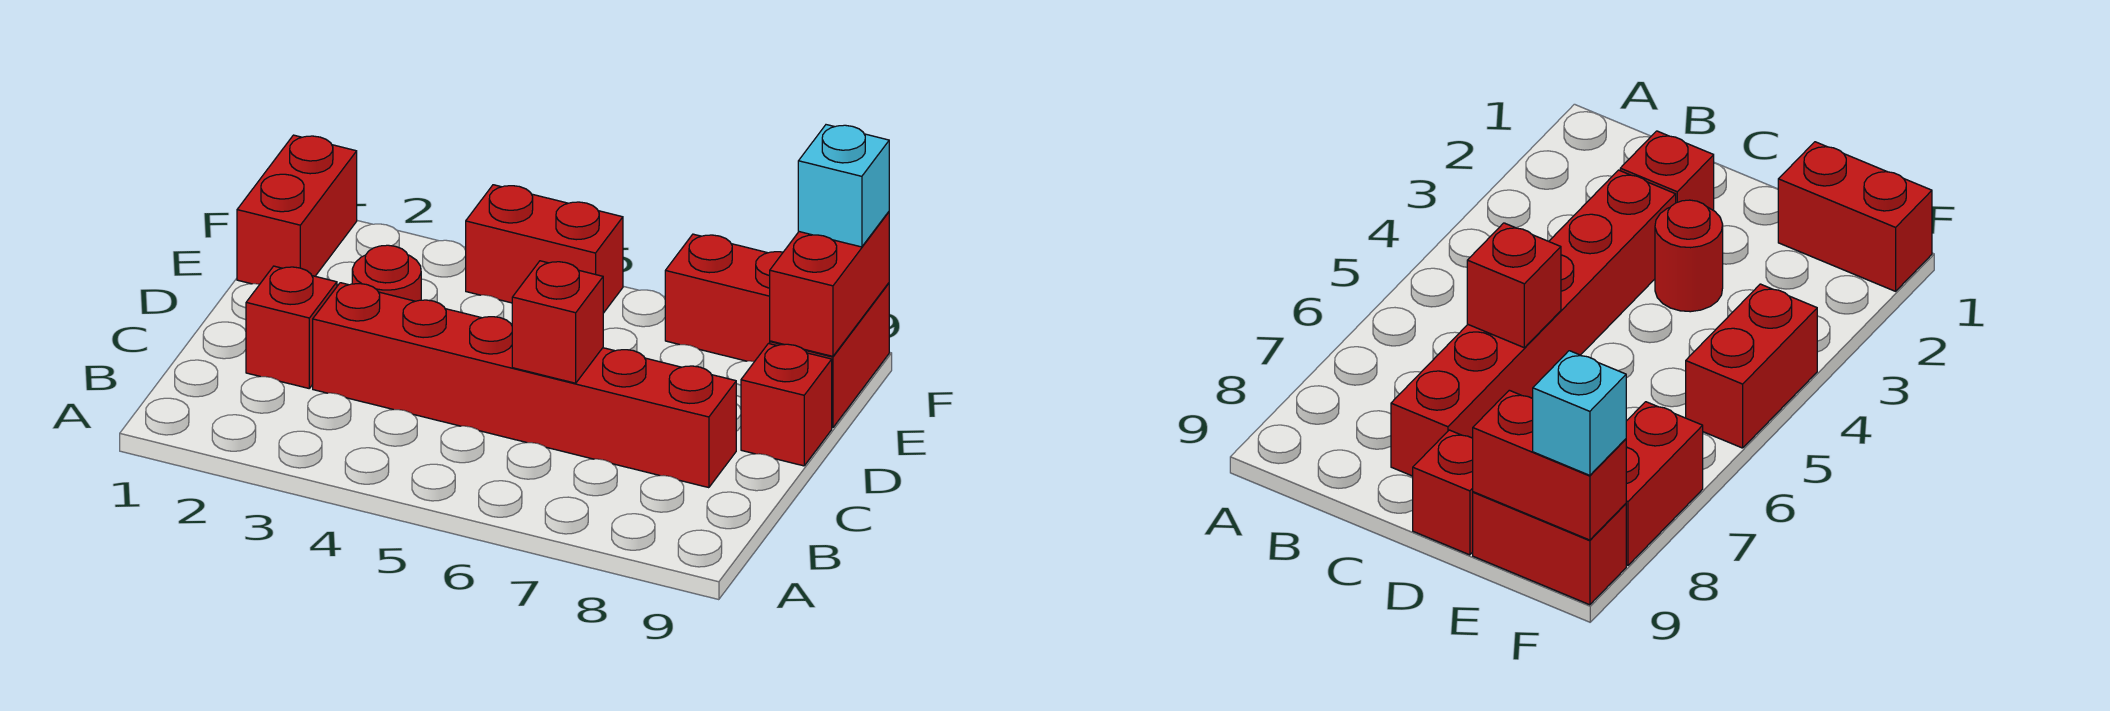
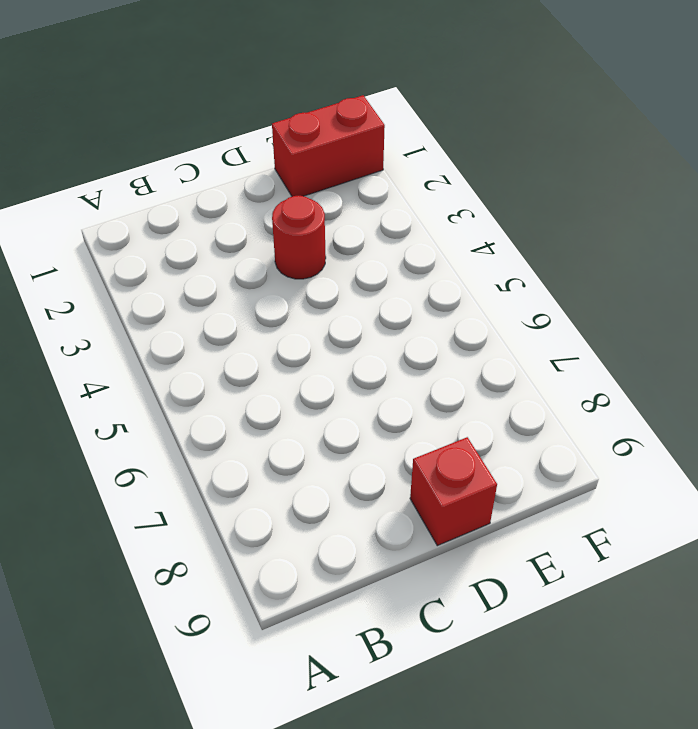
none -> red 1x1 brick [246,266,337,388]
none -> red 1x6 brick [313,283,736,488]

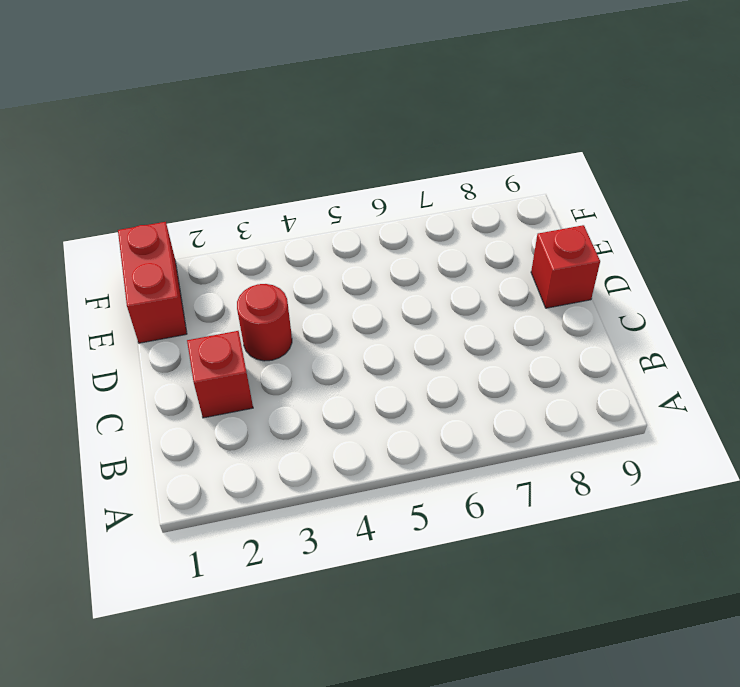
none -> red 1x6 brick [313,283,736,488]
none -> red 1x2 brick [770,283,889,428]

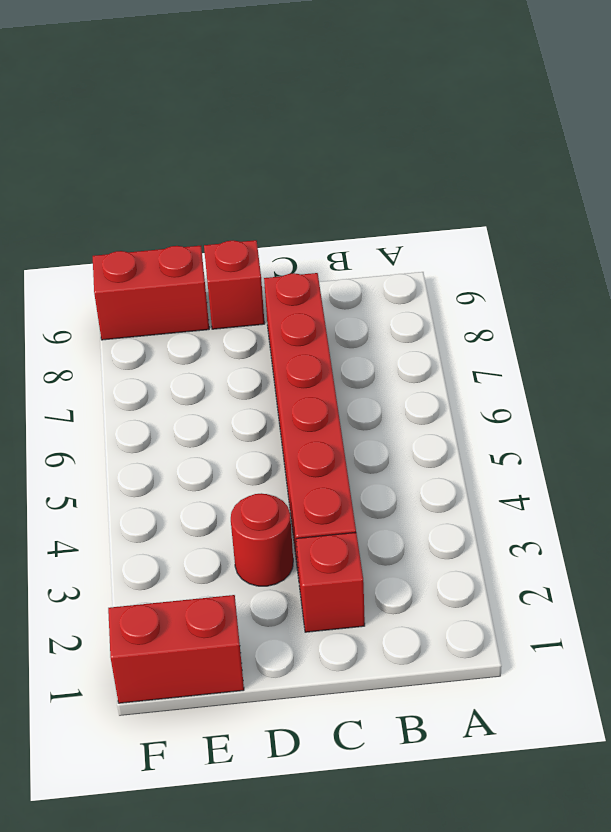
none -> red 1x2 brick [466,185,623,313]
none -> red 1x2 brick [665,234,783,362]

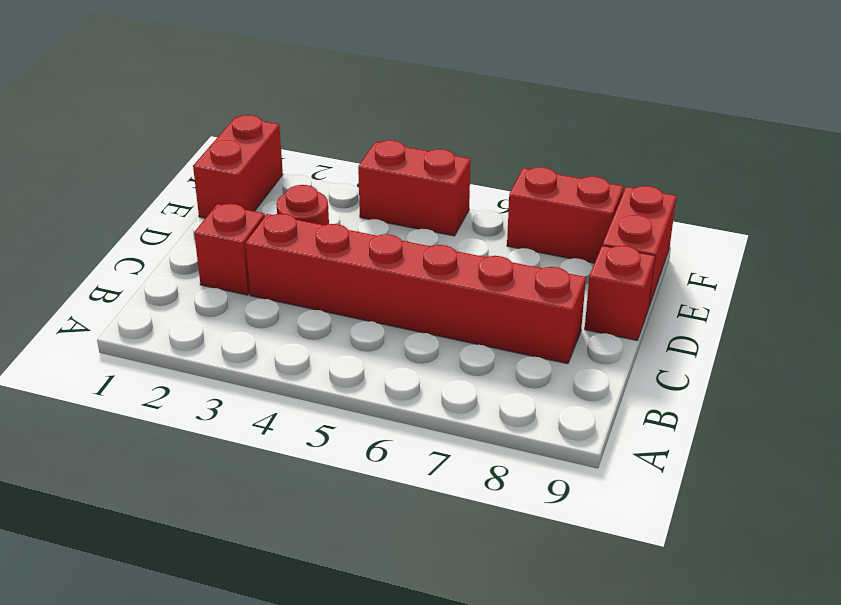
none -> red 1x1 brick [512,261,603,383]
none -> red 1x2 brick [770,212,889,356]

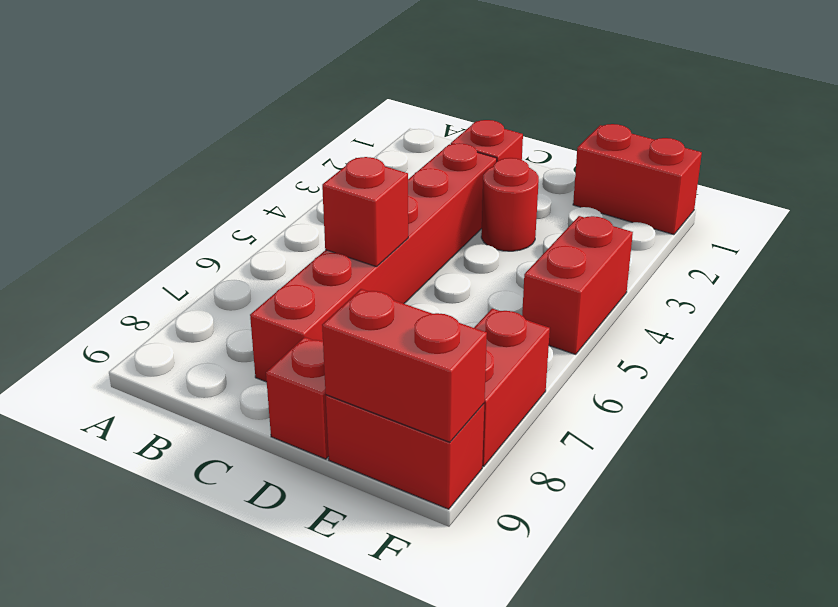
none -> cyan 1x1 brick [798,125,889,247]

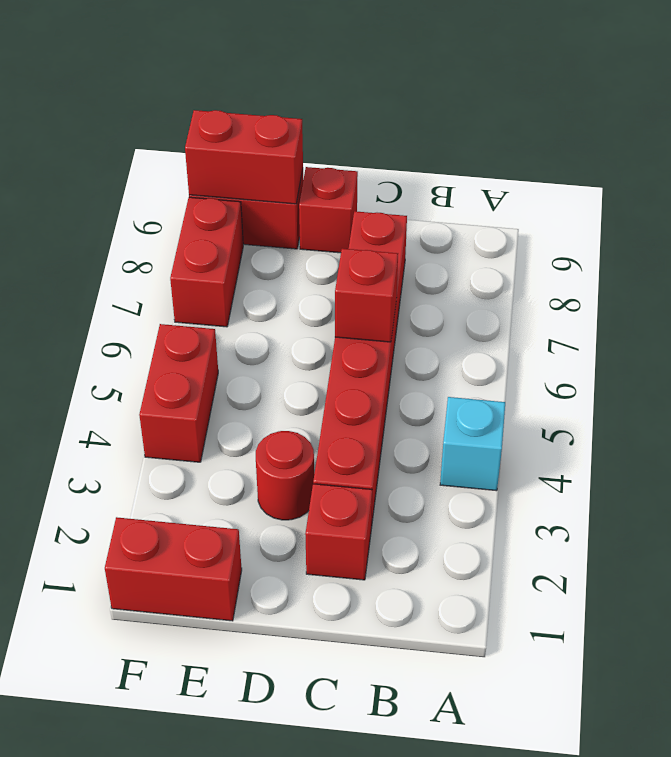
cyan 1x1 brick [440,397,505,491] -> cyan 1x1 brick moved to [798,125,889,247]

